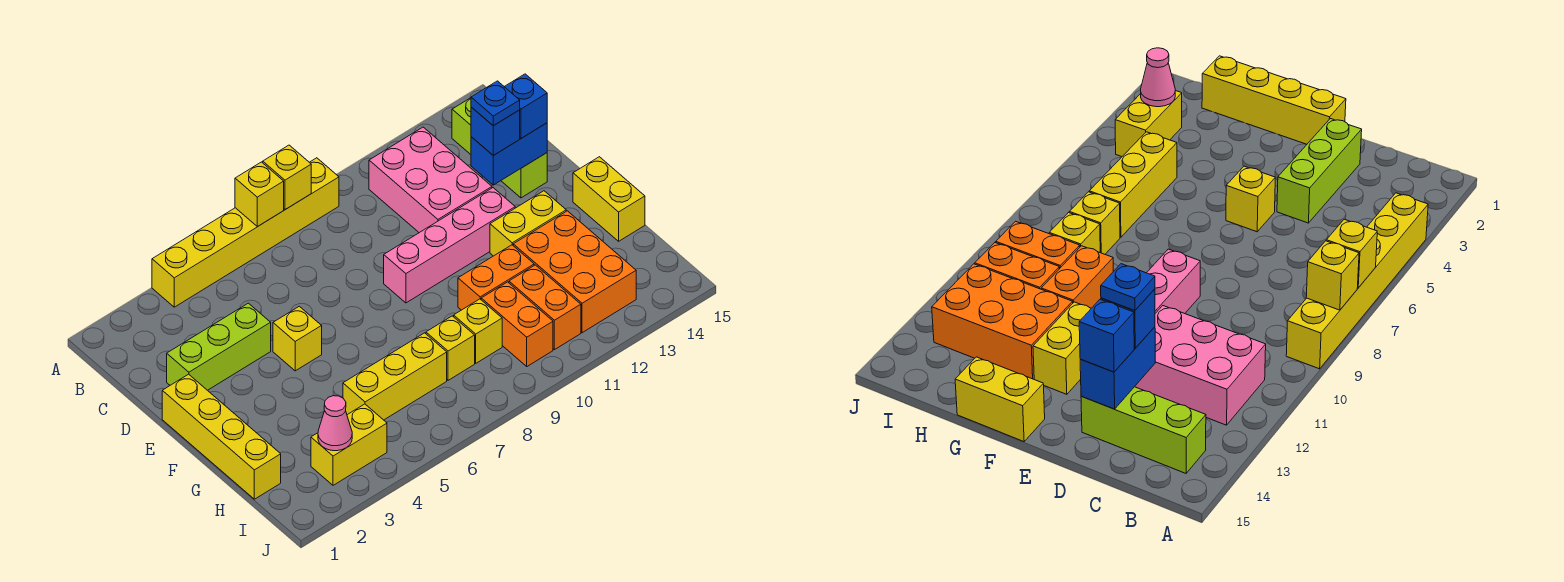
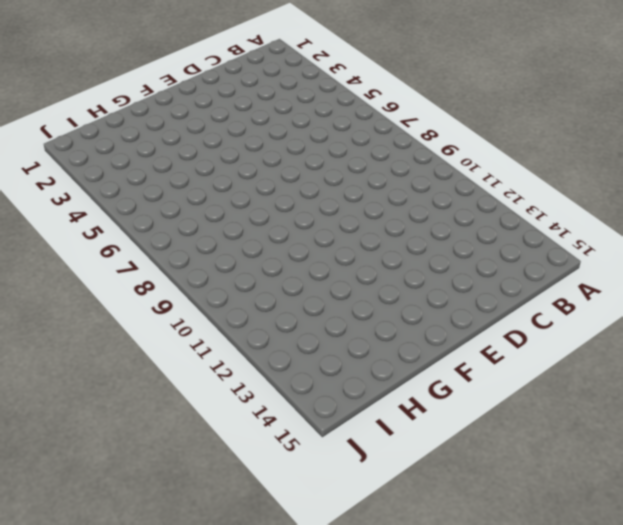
none -> yellow 1x6 brick [152,158,339,307]
none -> pink 2x3 brick [369,127,492,233]
none -> lime 1x3 brick [452,98,547,198]

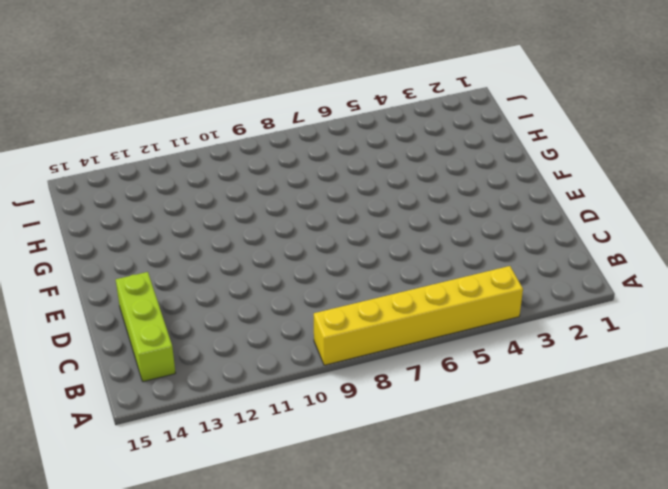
none -> pink 2x3 brick [369,127,492,233]
none -> lime 1x3 brick [167,303,271,390]
none -> yellow 1x4 brick [162,374,281,499]

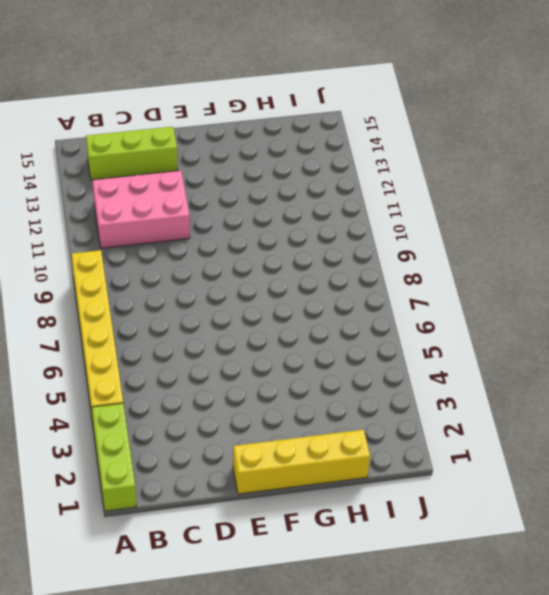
lime 1x3 brick [92,403,136,511] -> lime 1x3 brick moved to [167,303,271,390]
none -> yellow 1x1 brick [273,306,322,371]
none -> pink 1x4 brick [384,188,515,303]
none -> yellow 1x2 brick [490,191,566,256]

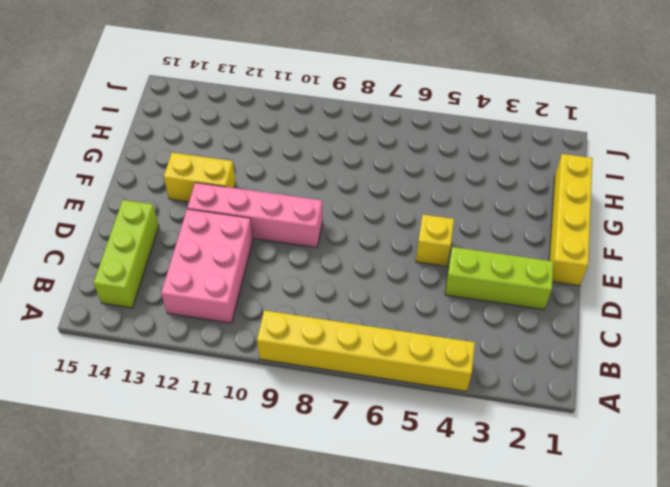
none -> yellow 1x2 brick [573,157,645,241]
none -> orange 1x2 brick [458,245,534,310]
none -> orange 2x3 brick [513,211,636,333]

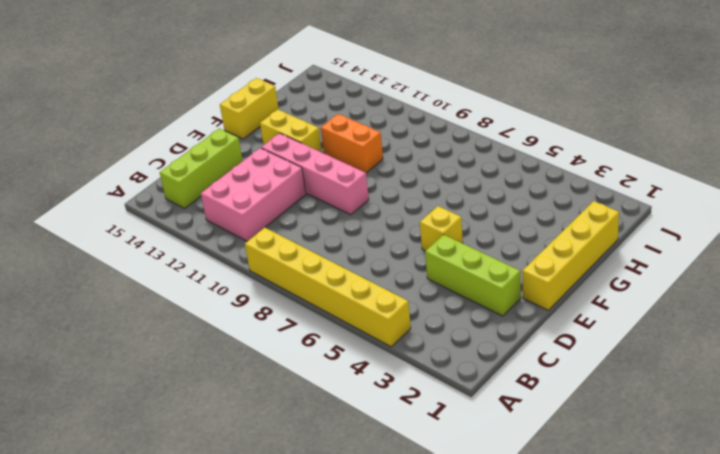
none -> orange 2x3 brick [513,211,636,333]
none -> yellow 1x3 brick [343,333,447,420]
none -> yellow 1x1 brick [426,316,475,380]

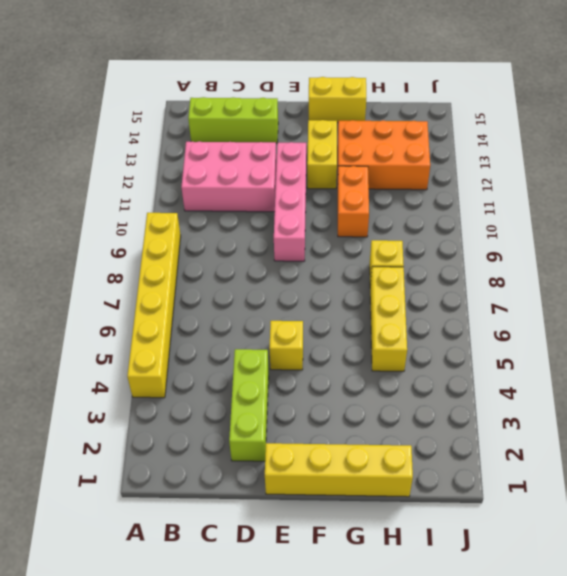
none -> yellow 1x1 brick [454,299,502,363]
none -> orange 1x2 brick [481,282,553,366]
none -> orange 1x2 brick [509,265,581,350]

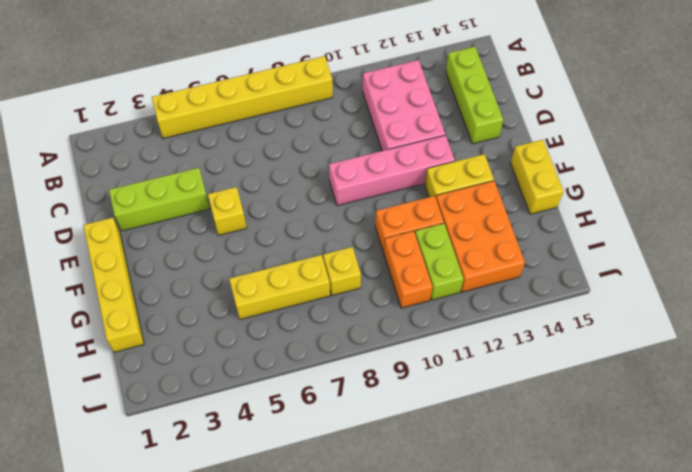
lime 1x2 brick [415,224,464,300] -> orange 1x2 brick [509,265,581,350]
none -> yellow 1x1 brick [454,299,502,363]
none -> yellow 1x2 brick [311,404,387,485]
none -> yellow 1x1 brick [235,162,284,227]

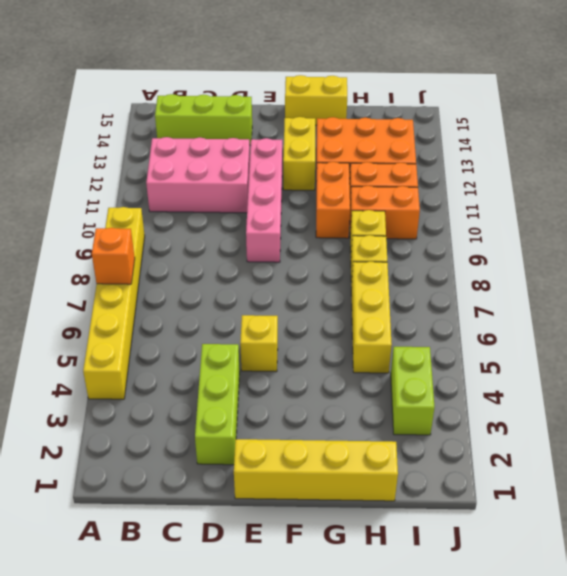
orange 1x1 brick [92,228,135,284] -> yellow 1x1 brick [235,162,284,227]
lime 1x2 brick [391,347,435,435] -> yellow 1x2 brick [311,404,387,485]
none -> yellow 1x1 brick [263,145,311,210]
none -> blue 1x2 brick [471,123,547,185]
none -> pink 1x1 cone [318,396,352,451]

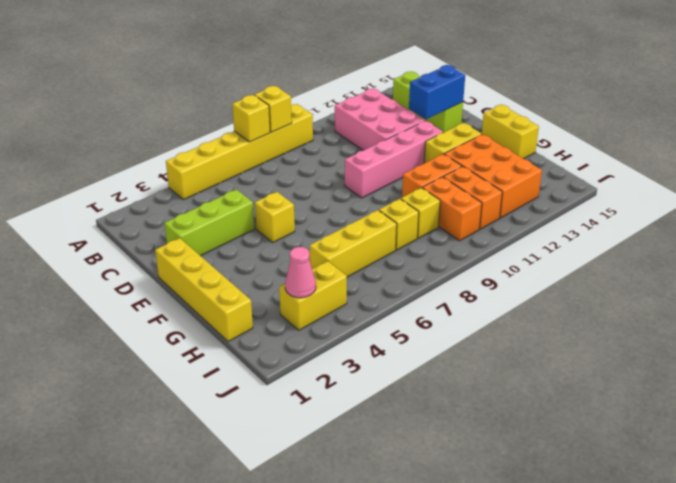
none -> blue 1x1 brick [471,107,520,155]
none -> blue 1x1 brick [504,74,547,138]
none -> blue 1x1 plate [471,81,520,126]

